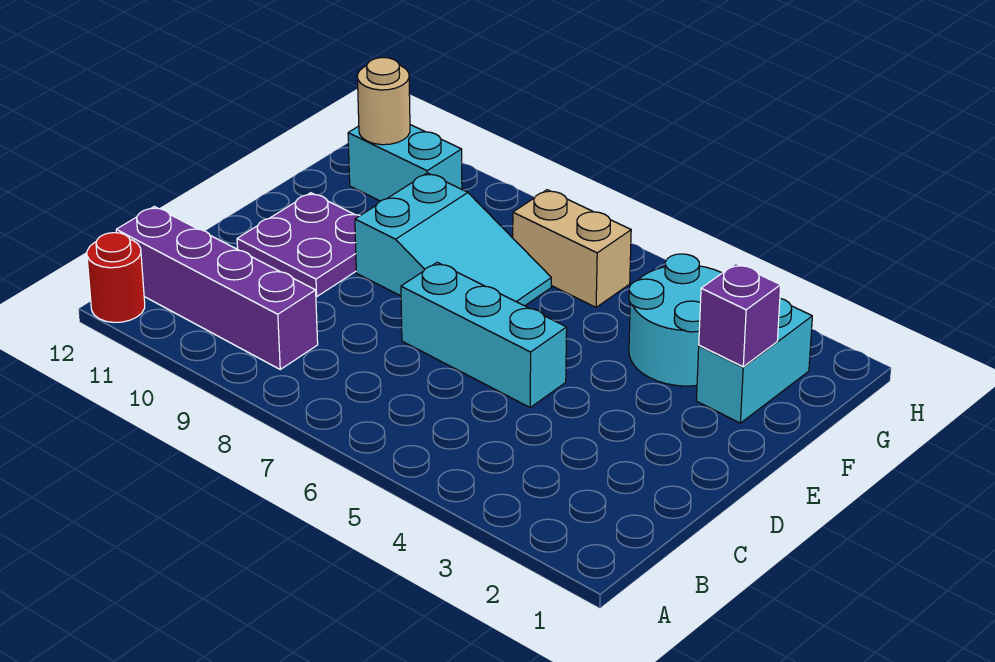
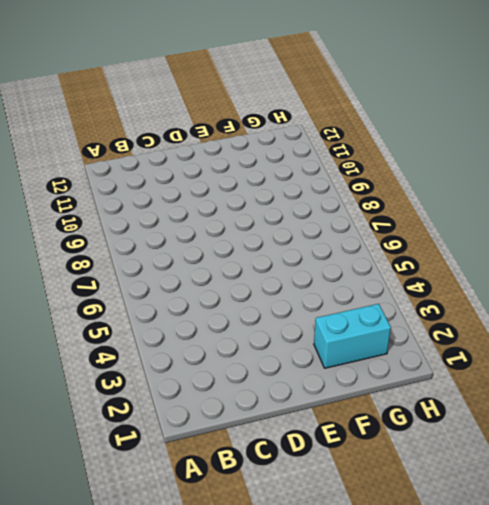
none -> red 1x1 round brick [87,233,145,322]
none -> purple 1x4 brick [116,207,318,369]

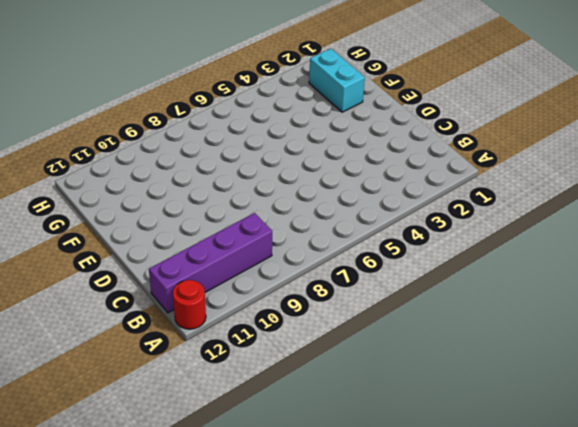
none -> cyan 1x3 brick [401,262,567,407]
none -> purple 2x2 plate [237,193,360,297]

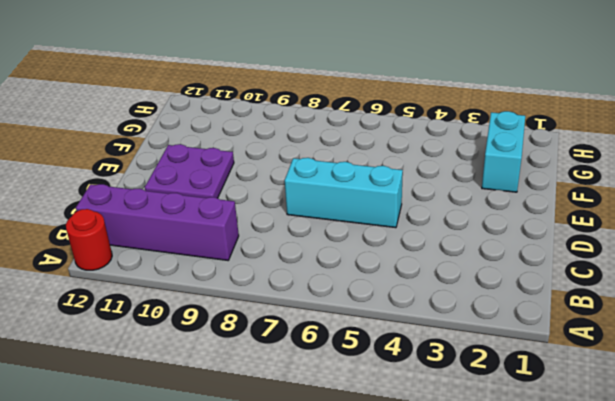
none -> cyan 2x3 slope [355,173,551,306]
none -> cyan 2x2 round brick [629,254,722,386]

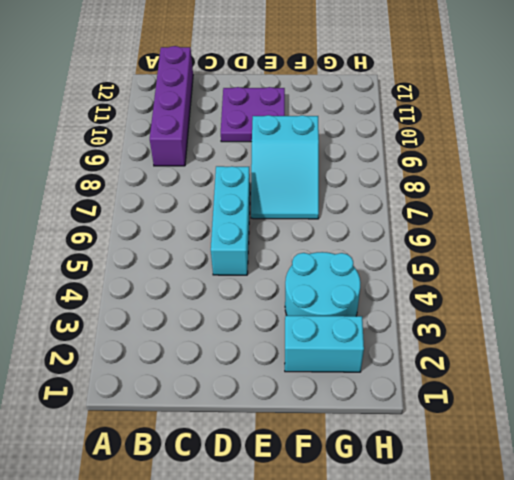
none -> red 1x1 round brick [87,233,145,322]
none -> tan 1x2 brick [513,190,631,307]

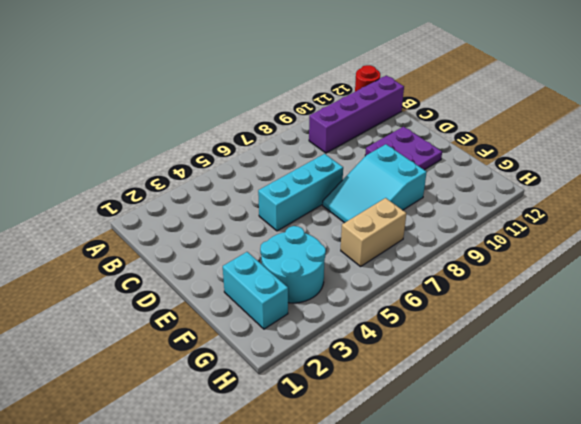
none -> cyan 1x2 brick [348,125,462,201]
none -> purple 1x1 brick [699,264,781,367]

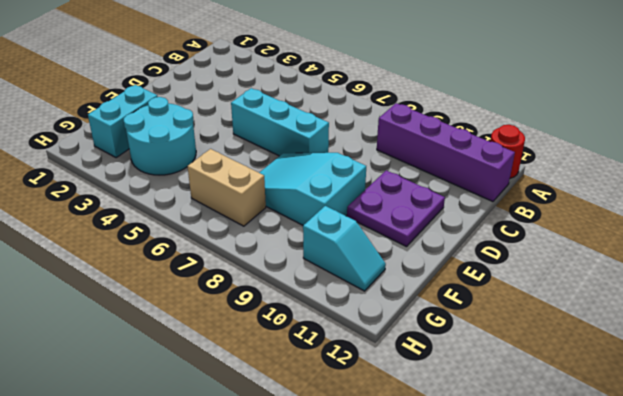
cyan 1x2 slope [303,206,386,291] -> cyan 1x2 brick [348,125,462,201]
none -> purple 1x1 brick [699,264,781,367]
none -> tan 1x1 round brick [357,57,410,145]

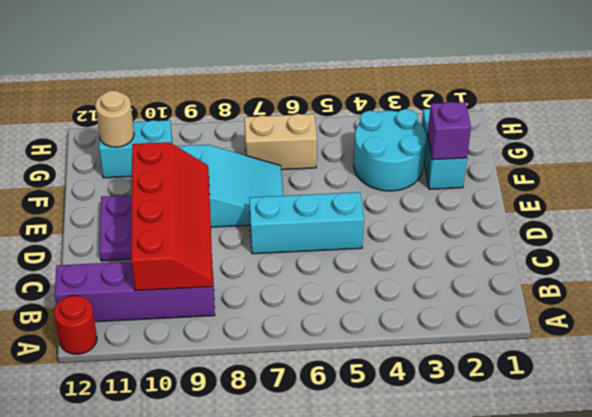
red 2x4 slope [131,142,213,291] -> none

